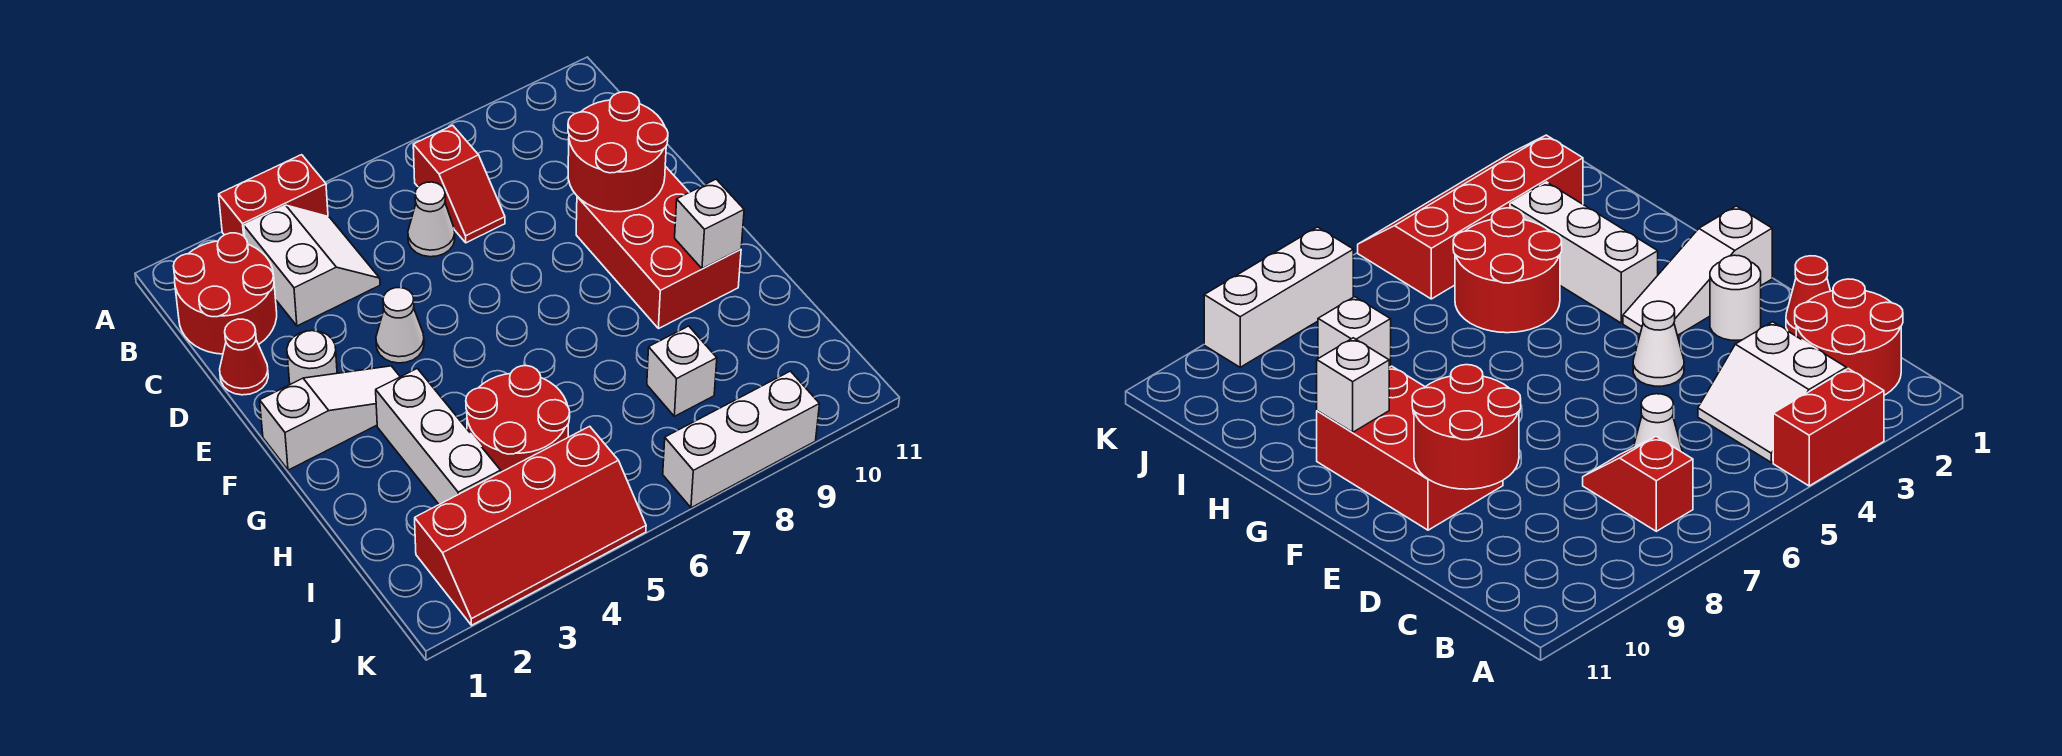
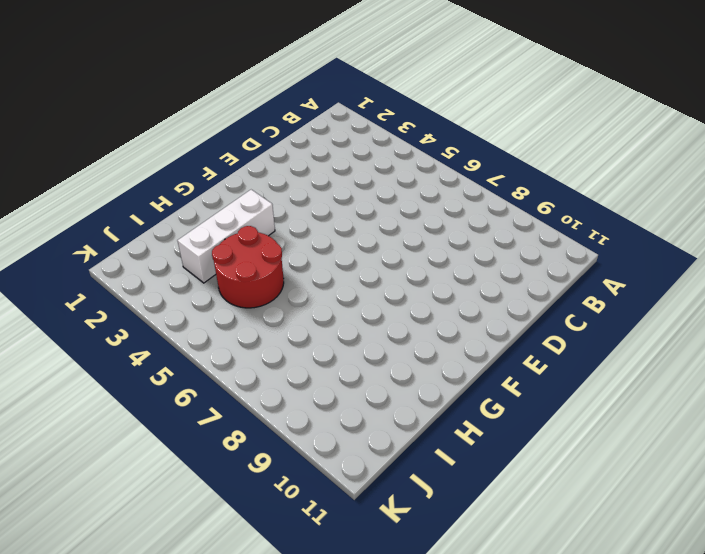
none -> red 1x2 brick [219,155,328,237]
none -> red 2x2 round brick [173,233,277,354]
none -> white 2x2 slope [244,205,380,326]

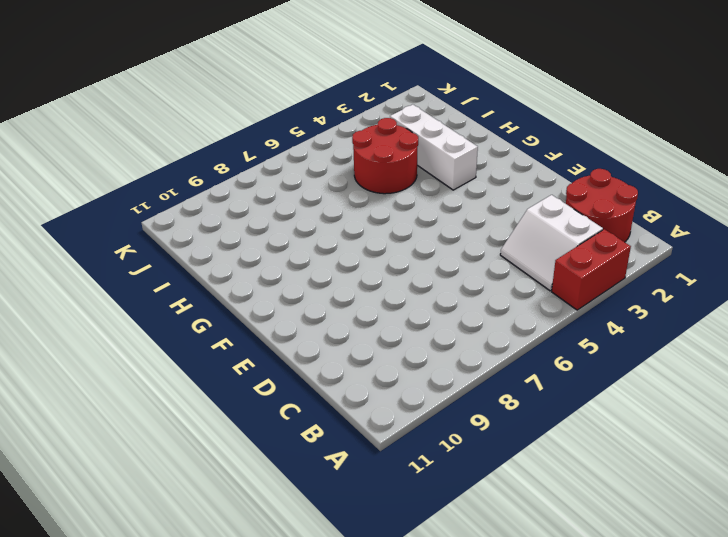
none -> red 1x2 slope [413,125,505,243]
none -> white 1x1 cone [408,182,455,257]
none -> red 1x1 cone [220,319,268,395]

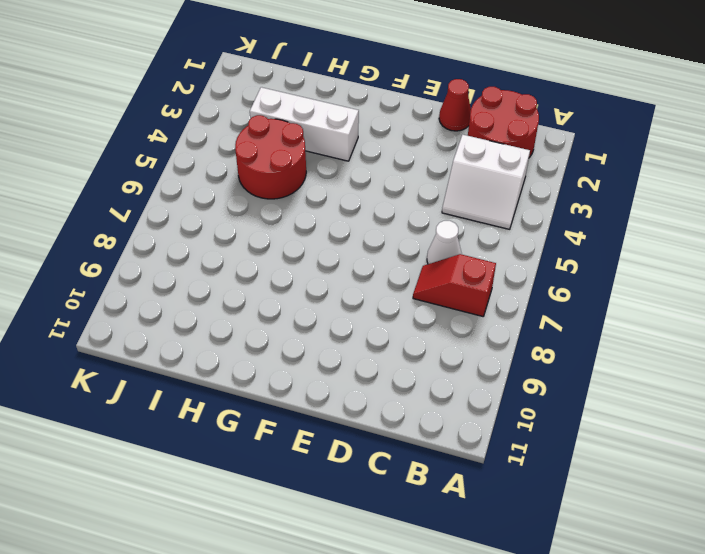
none -> red 1x2 brick [219,155,328,237]
none -> white 1x1 round brick [287,331,337,384]
none -> white 1x1 cone [376,288,424,363]

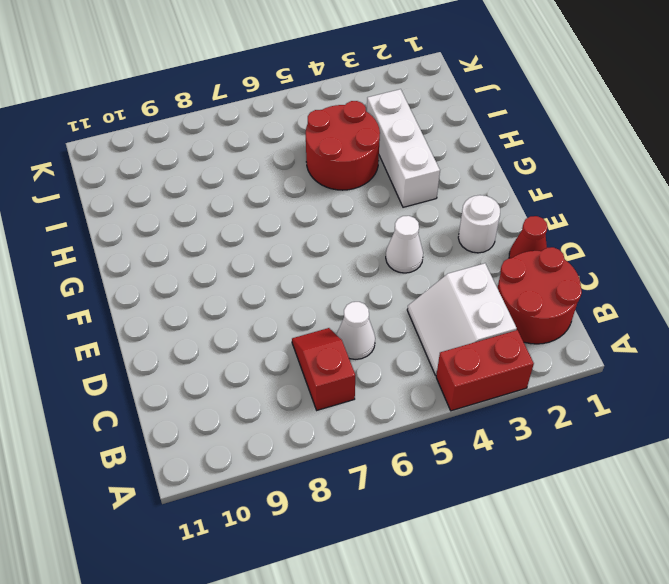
none -> red 2x3 brick [576,166,741,329]
none -> white 1x3 slope [260,366,400,470]
none -> white 1x1 brick [647,326,717,416]

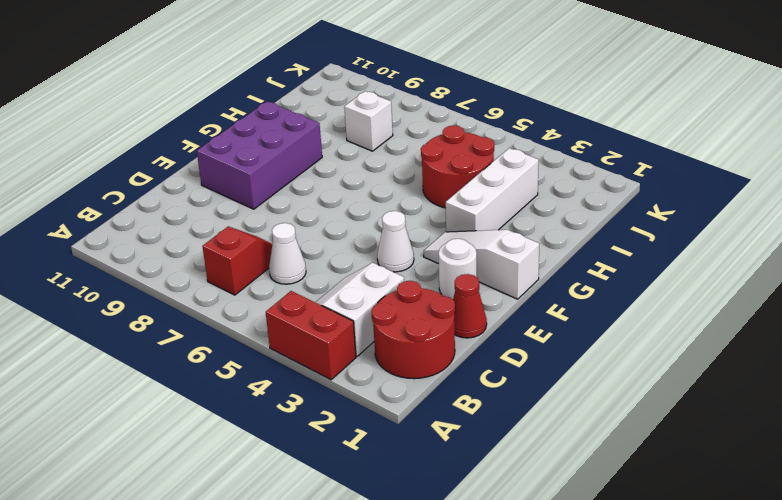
purple 2x3 brick [197,101,322,209] -> red 2x3 brick [576,166,741,329]
none -> red 2x4 slope [415,426,646,625]
none -> white 1x3 brick [663,371,819,508]
none -> red 2x2 round brick [568,92,668,212]

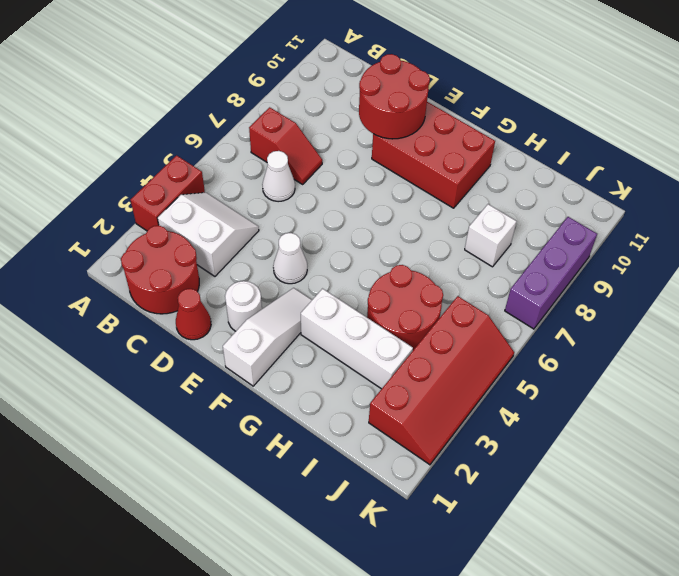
purple 1x3 brick [505,217,597,329] -> white 1x3 brick [663,371,819,508]
none -> white 1x1 brick [675,179,744,269]

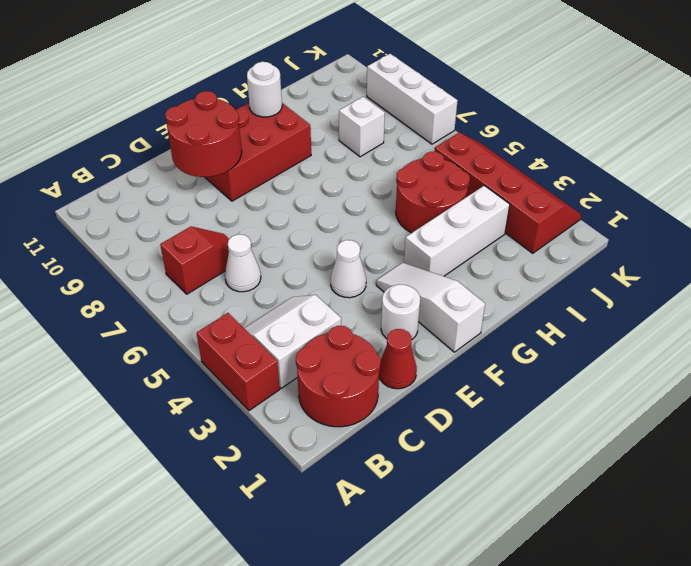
white 1x1 round brick [247,62,282,117] -> white 1x1 brick [675,179,744,269]

